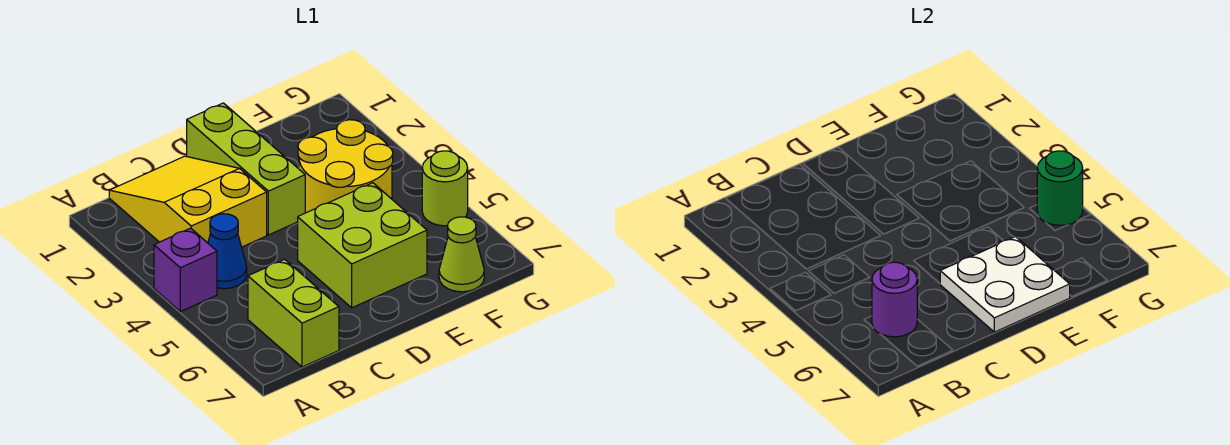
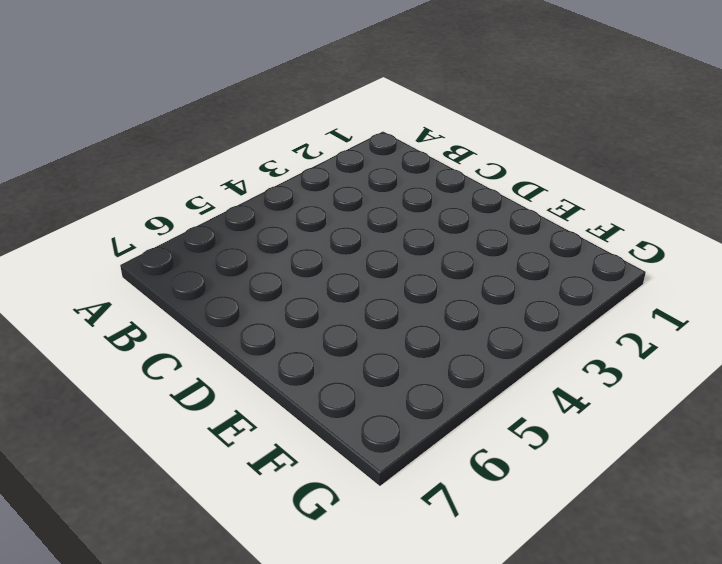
none -> purple 1x1 brick [154,228,217,312]
none -> yellow 2x3 slope [109,156,267,247]
none -> blue 1x1 cone [208,214,247,289]

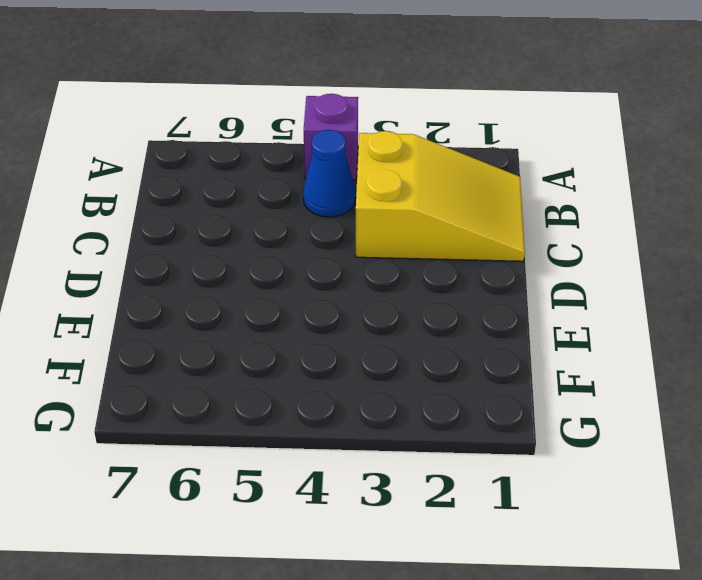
none -> lime 1x2 brick [248,259,339,367]
none -> lime 1x3 brick [187,103,305,235]
none -> lime 2x2 brick [298,183,427,308]

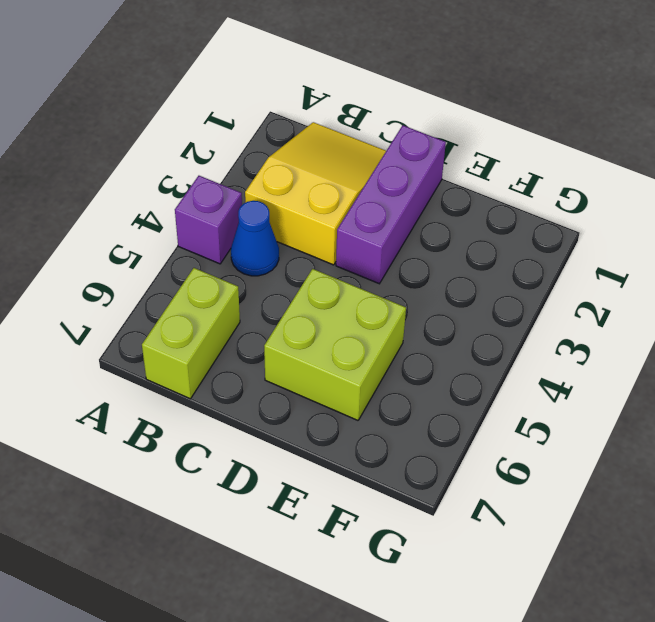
purple 1x3 brick [336,125,446,284] -> lime 1x3 brick [187,103,305,235]
none -> yellow 2x2 round brick [298,120,393,213]
none -> lime 1x1 cone [439,217,484,292]
none -> lime 1x1 round brick [422,151,468,226]

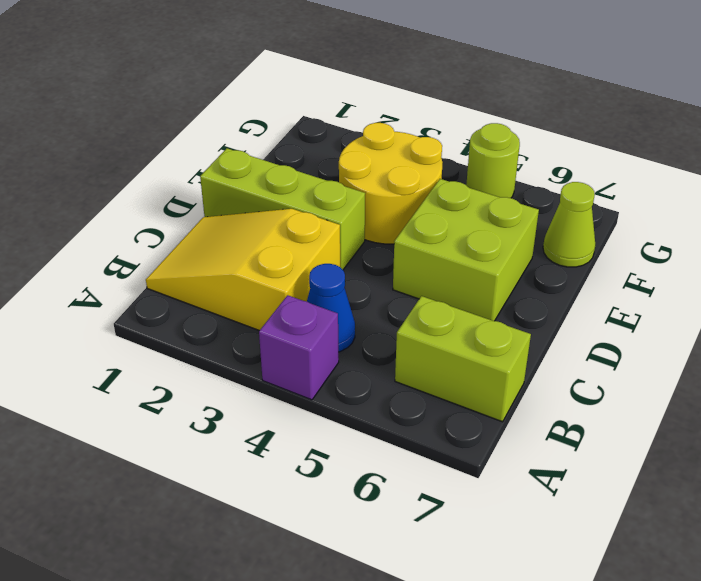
none -> purple 1x1 round brick [872,262,917,337]
none -> white 2x2 plate [940,237,1070,332]
none -> green 1x1 round brick [1037,151,1083,225]

